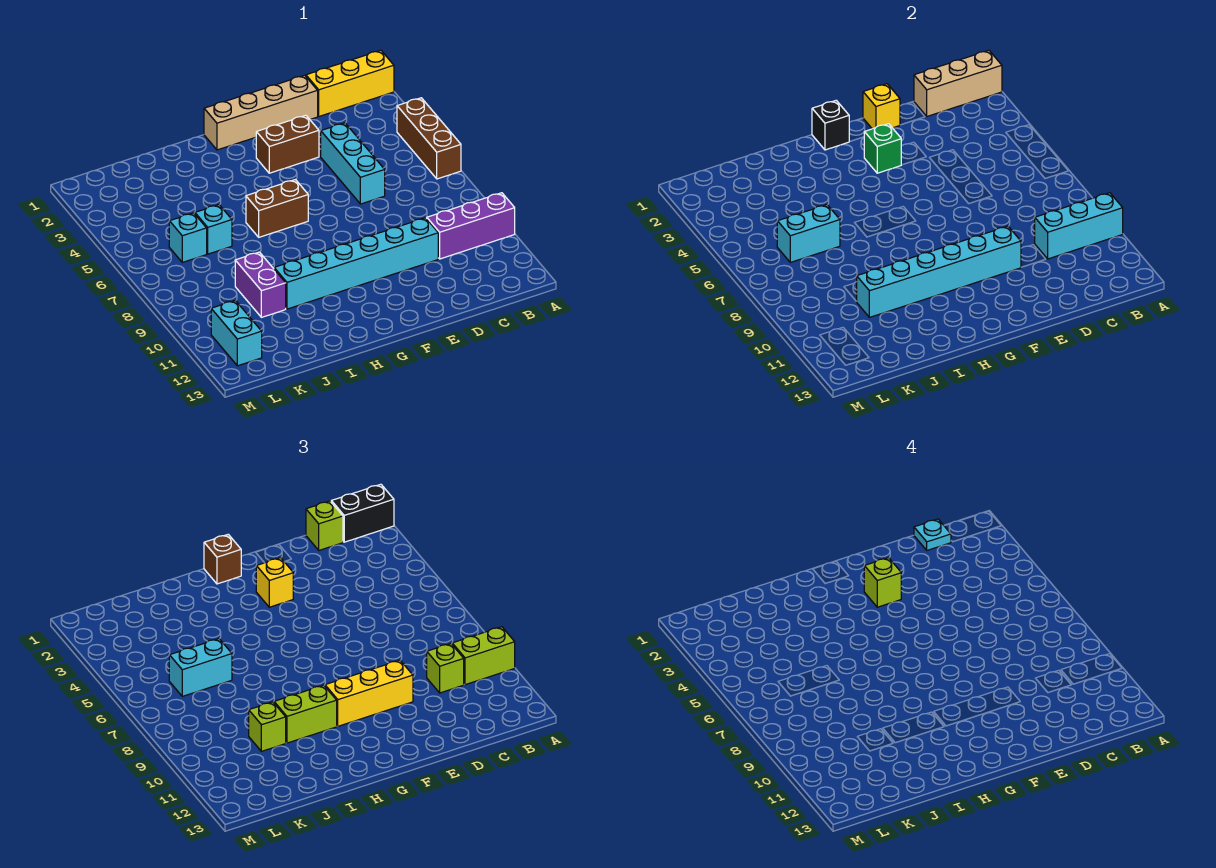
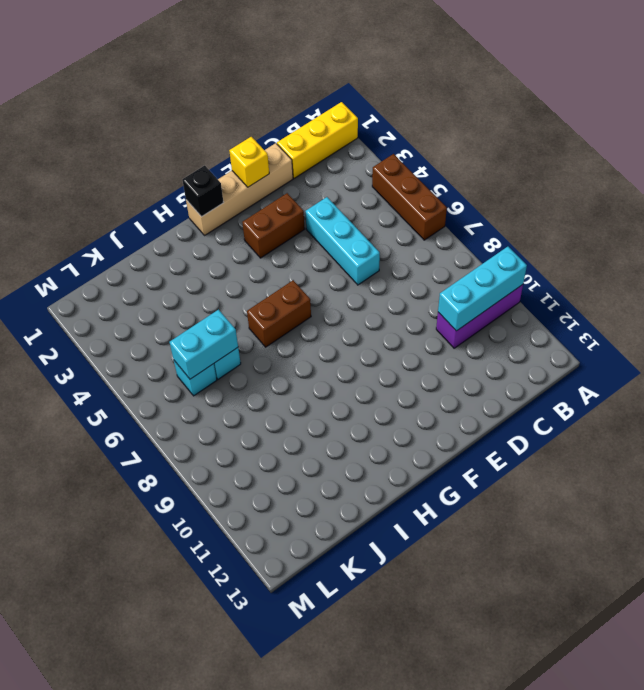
none -> cyan 1x6 brick [274,218,438,309]
none -> purple 1x2 brick [235,252,286,317]
none -> cyan 1x2 brick [211,300,262,366]
none -> tan 1x3 brick [914,50,1002,116]

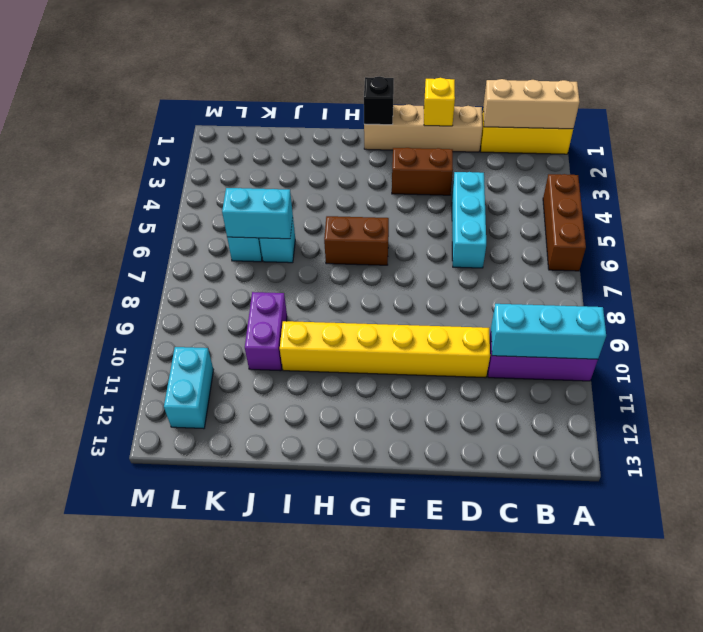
yellow 1x6 brick [280,321,490,378] -> cyan 1x6 brick [274,218,438,309]
none -> cyan 1x6 brick [856,226,1021,317]
none -> green 1x1 brick [864,124,901,173]
none -> black 1x2 brick [331,484,394,542]
none -> lime 1x2 brick [452,627,515,685]

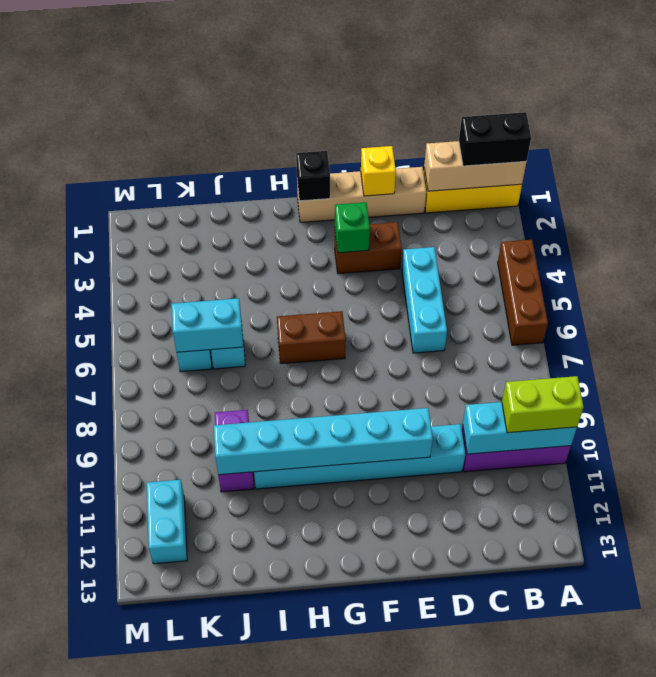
none -> lime 1x1 brick [306,501,343,550]
none -> lime 1x1 brick [427,644,464,693]
none -> yellow 1x3 brick [325,660,413,726]
none -> yellow 1x1 brick [256,558,293,607]

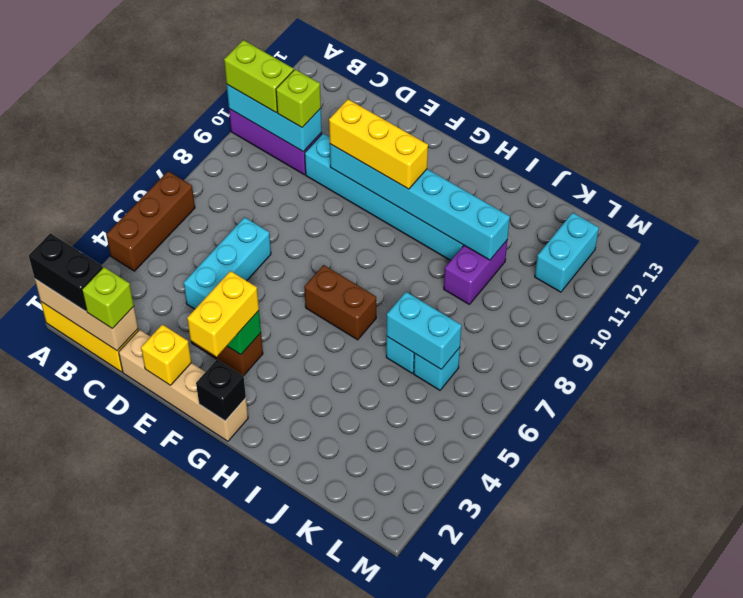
yellow 1x2 brick [187,271,259,357] -> yellow 1x1 brick [256,558,293,607]
none -> brown 1x1 brick [204,534,241,584]
none -> lime 1x2 brick [274,685,337,743]
none -> cyan 1x2 brick [169,639,232,696]
none -> lime 1x1 brick [249,702,286,751]

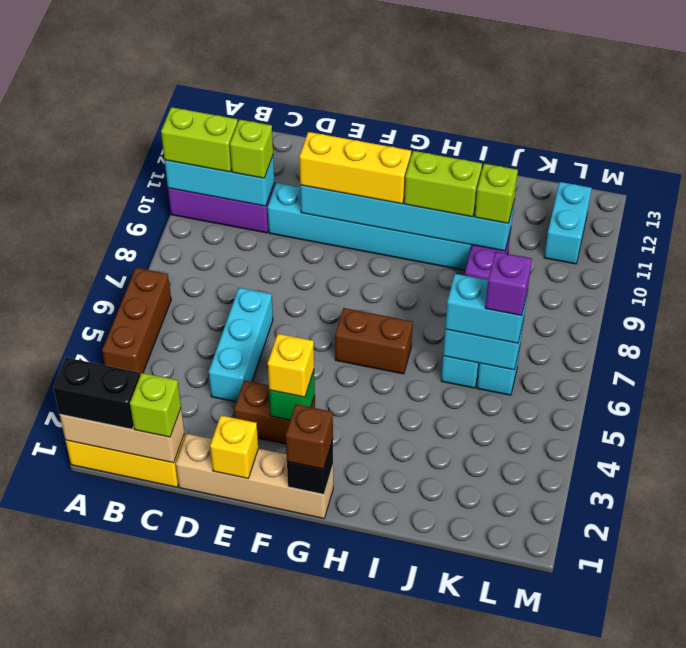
purple 1x1 brick [485,252,532,316] -> none
none -> cyan 1x1 plate [914,519,951,550]
none -> lime 1x1 brick [864,558,901,607]

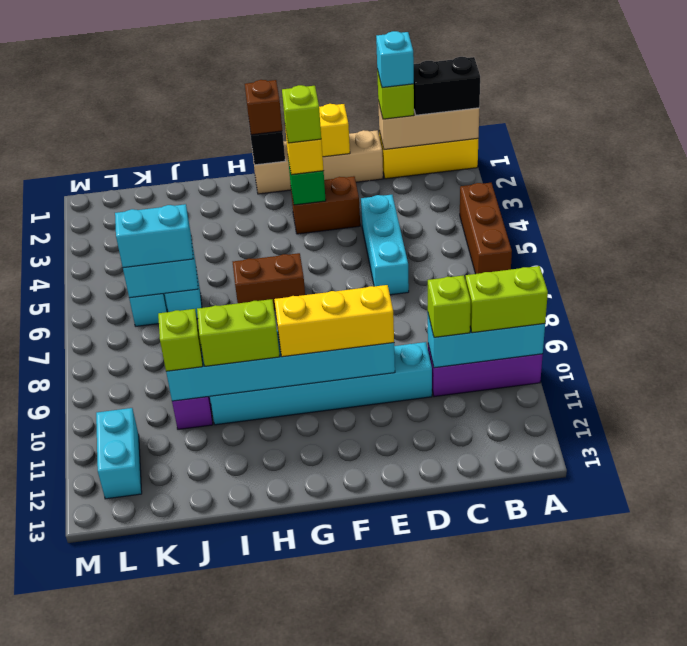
cyan 1x1 brick [376,31,414,88] -> cyan 1x1 plate [914,519,951,550]

